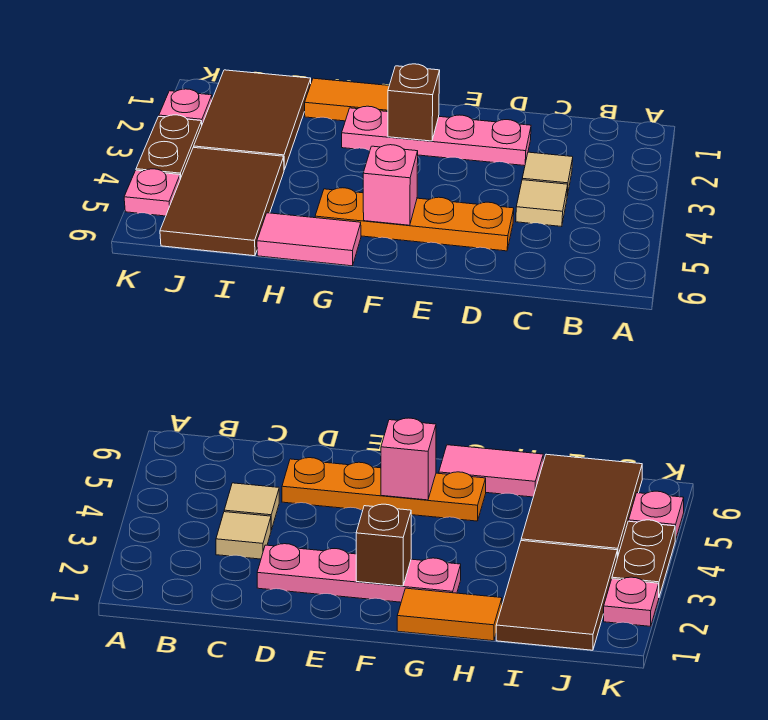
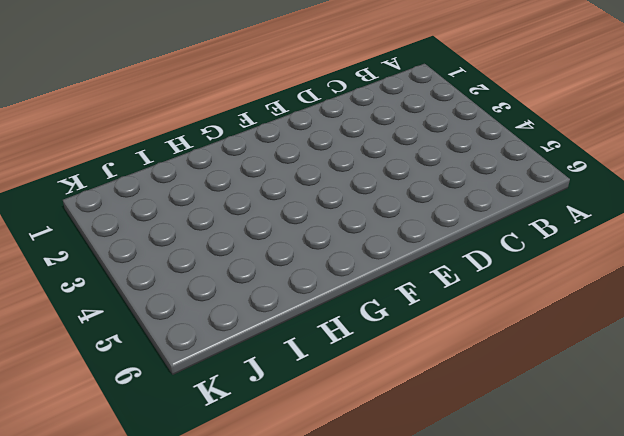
none -> tan 1x1 tile [522,152,573,196]
none -> tan 1x1 tile [516,180,568,227]
none -> pink 1x4 plate [342,106,531,166]

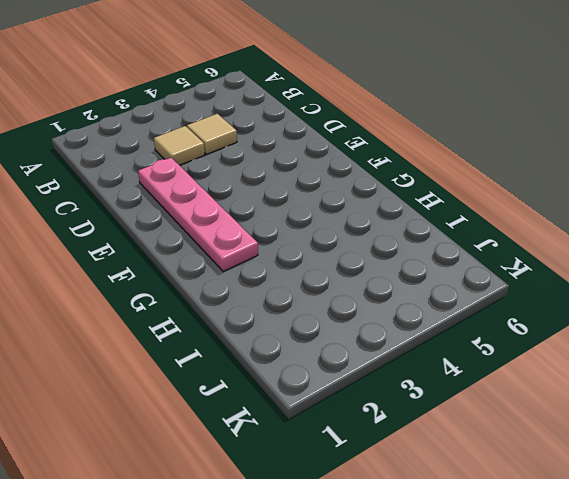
none -> orange 1x4 plate [315,188,514,251]
none -> orange 1x2 tile [305,78,389,121]
none -> pink 1x2 tile [257,213,361,266]

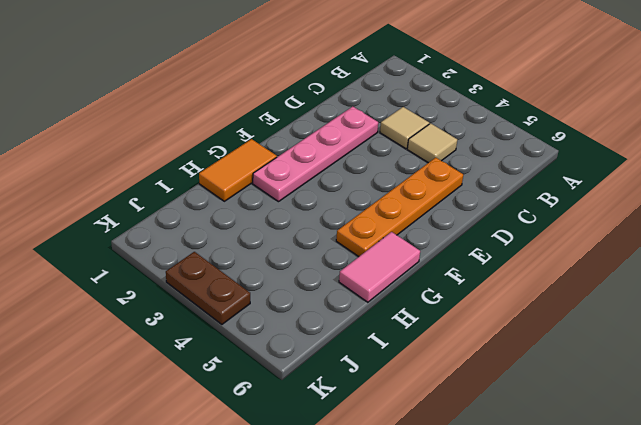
none -> brown 2x3 tile [194,70,311,170]
none -> brown 2x3 tile [160,147,284,256]
none -> pink 1x1 plate [159,89,212,124]

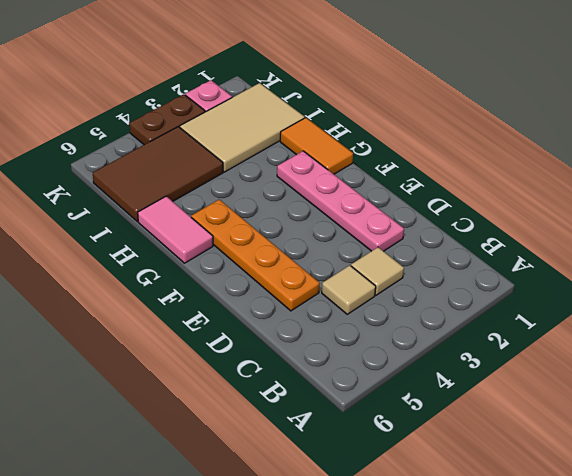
tan 2x3 tile [180,83,305,172] -> brown 2x3 tile [194,70,311,170]
none -> pink 1x1 plate [124,169,180,216]
none -> brown 1x1 brick [388,64,440,141]
none -> pink 1x1 brick [363,145,418,225]

